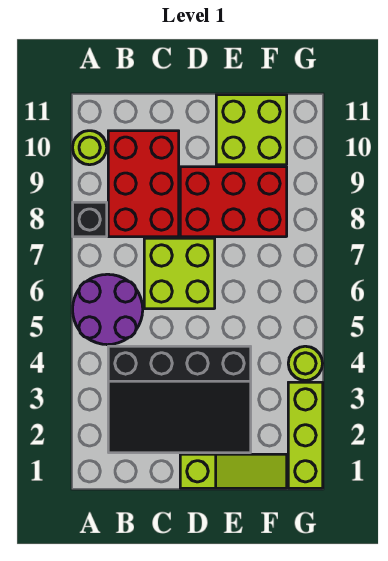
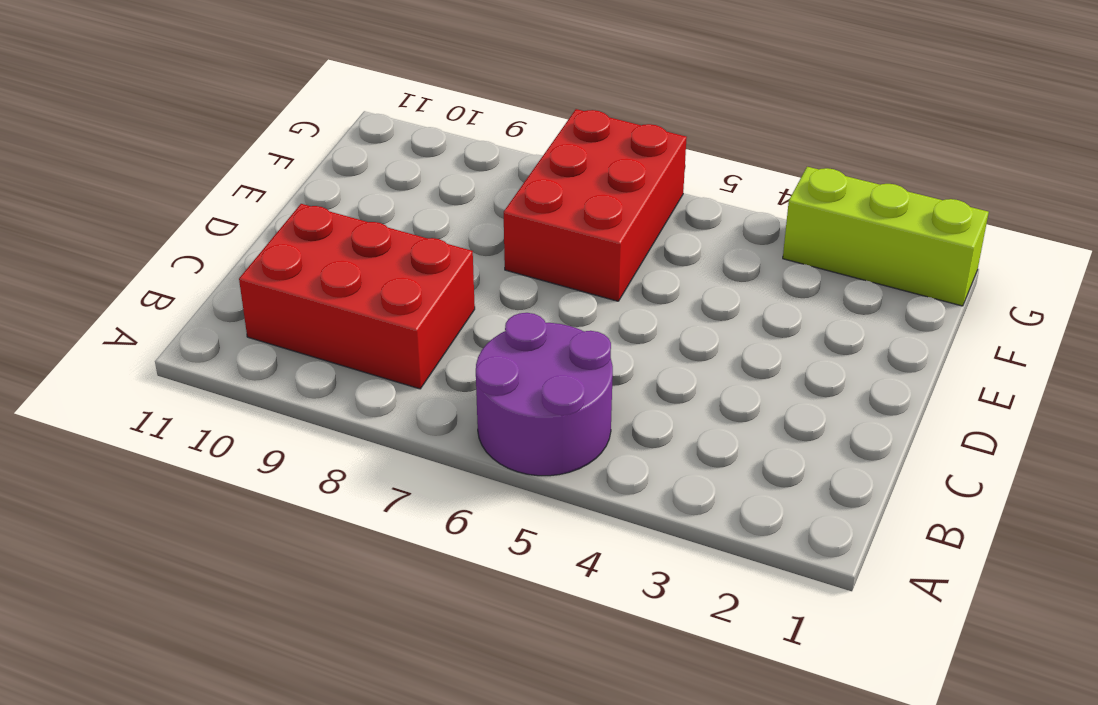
red 2x3 brick [504,109,687,301] -> red 2x3 brick moved to [180,167,287,237]
none -> black 1x1 brick [73,202,107,237]
none -> lime 1x1 round brick [73,131,107,165]

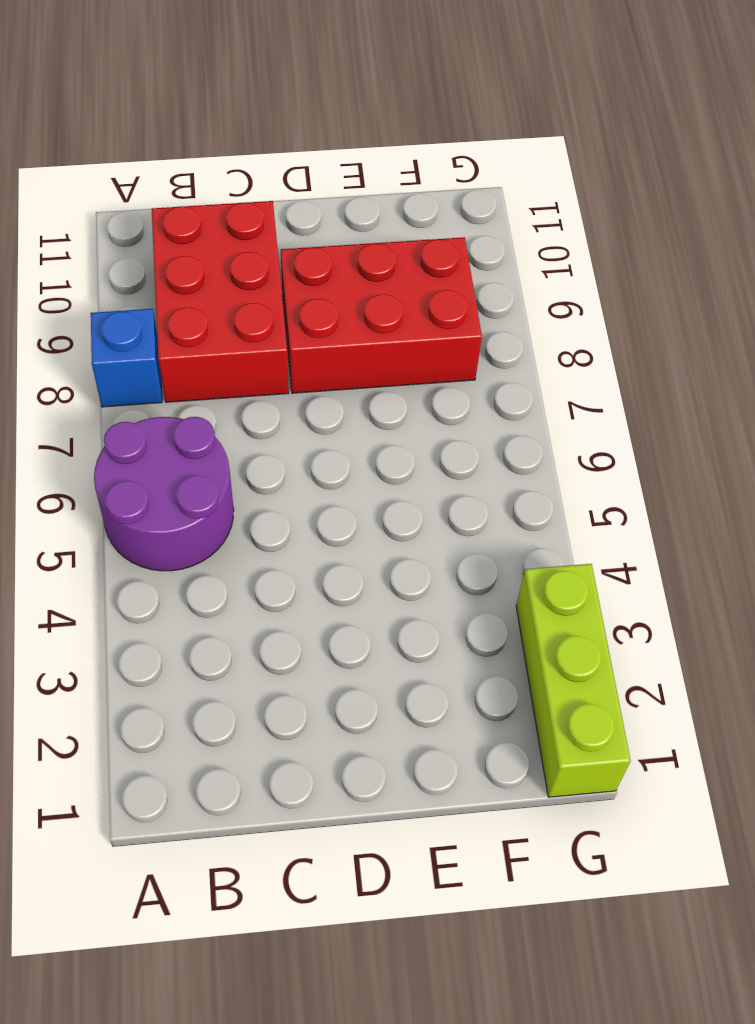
blue 1x1 brick [91,309,162,407] -> black 1x1 brick [73,202,107,237]
none -> lime 1x1 round brick [73,131,107,165]
none -> black 3x4 slope [108,346,251,453]

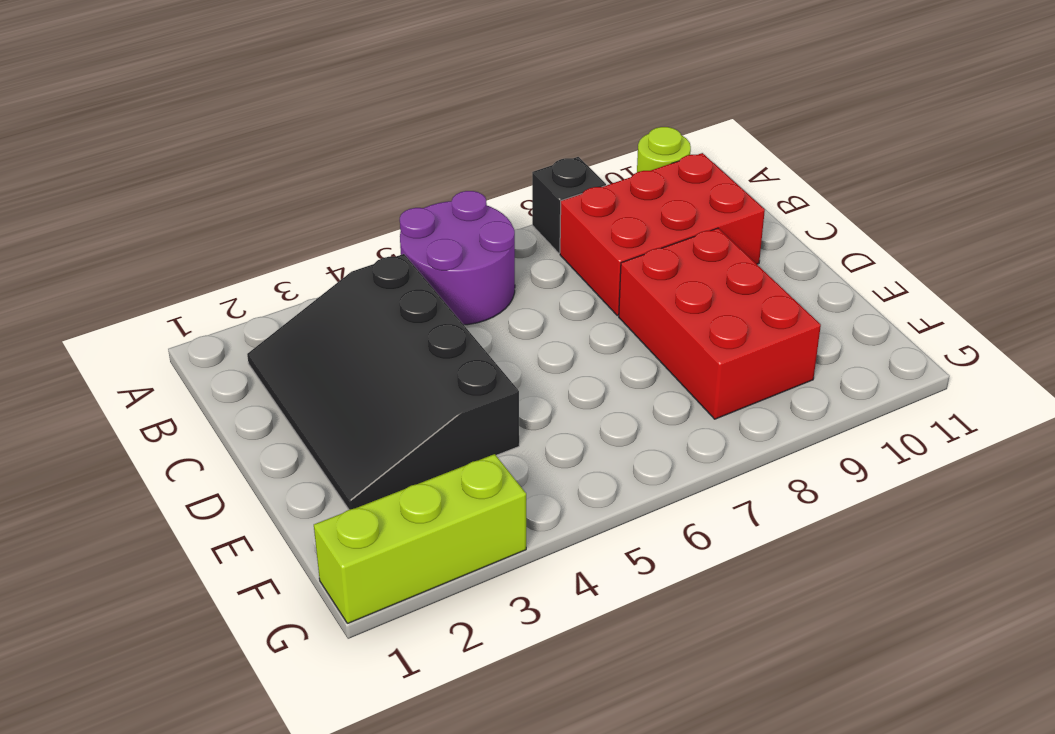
none -> lime 2x2 brick [144,238,215,309]
none -> lime 1x3 slope [180,454,287,488]

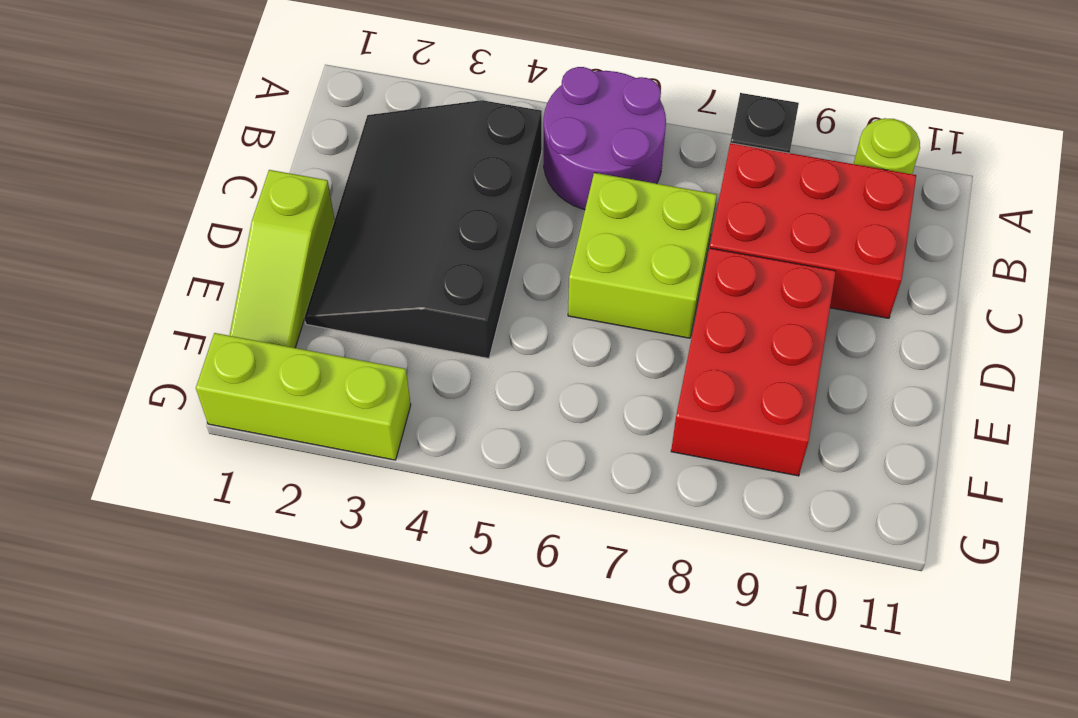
none -> lime 2x2 brick [216,95,287,165]
none -> lime 1x1 round brick [288,346,323,381]

